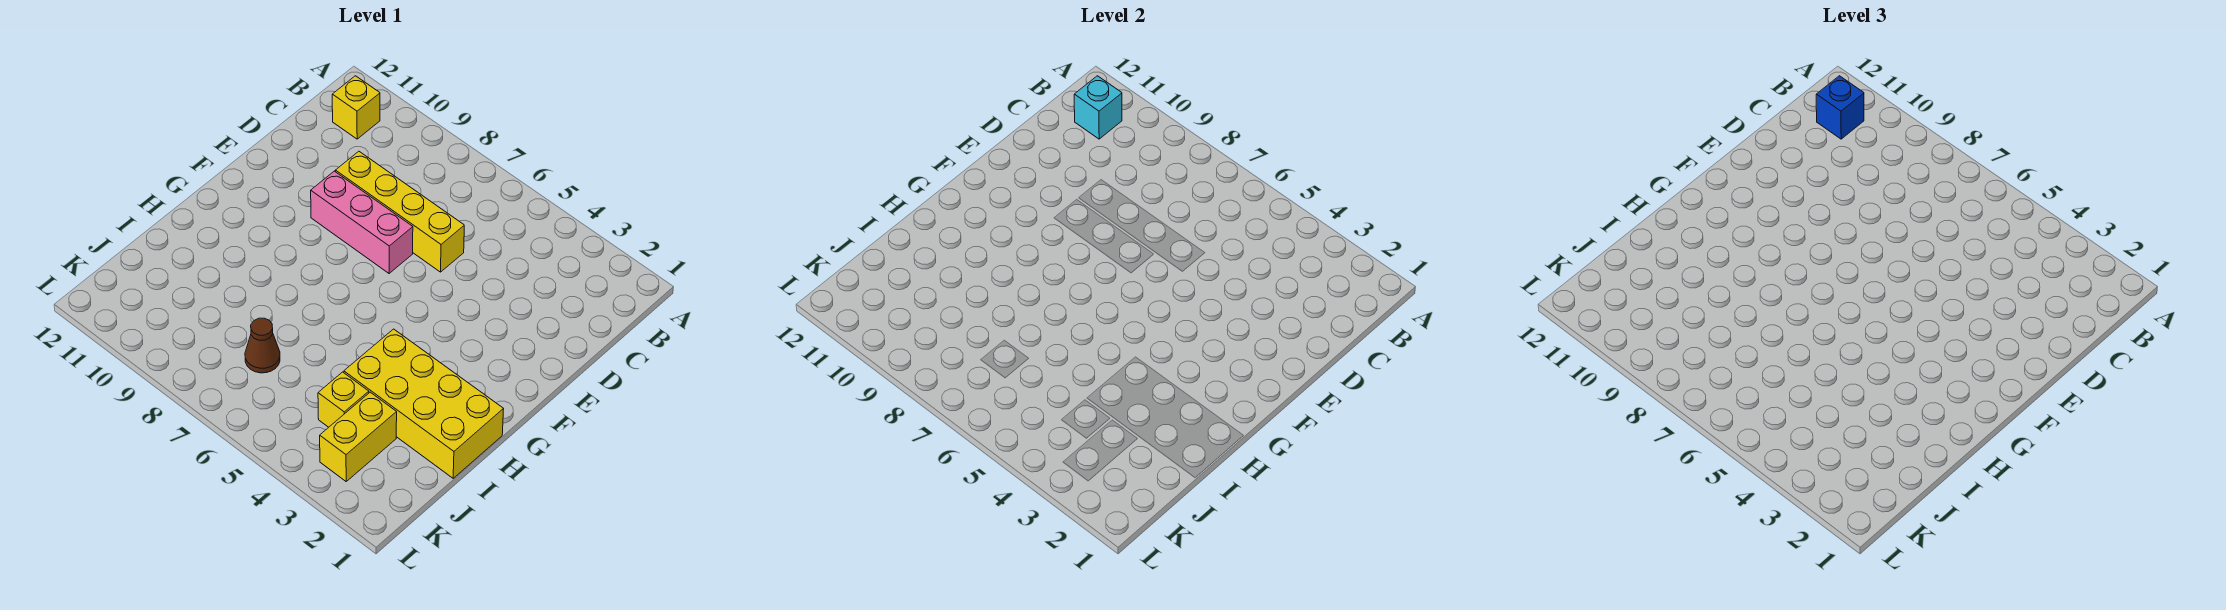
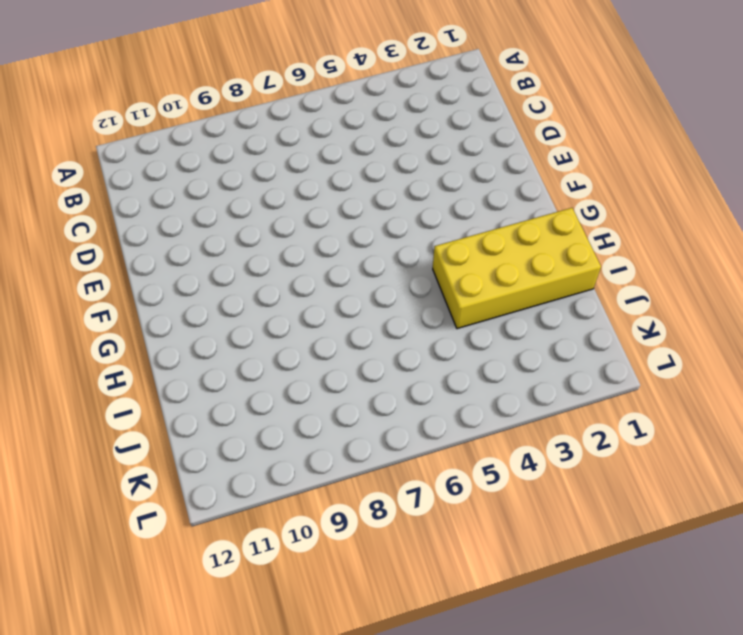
none -> yellow 1x1 brick [332,76,380,139]
none -> yellow 1x4 brick [335,151,464,272]

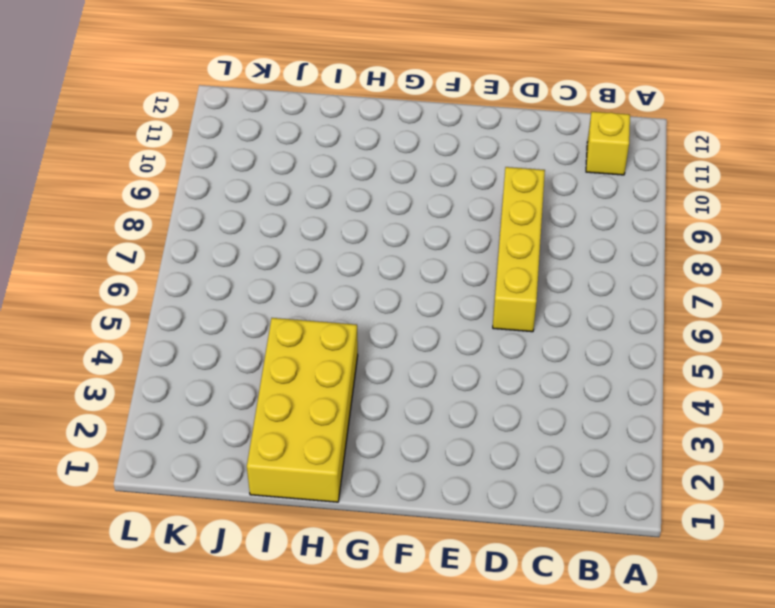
none -> pink 1x3 brick [311,171,413,274]
none -> yellow 1x2 brick [320,392,397,481]

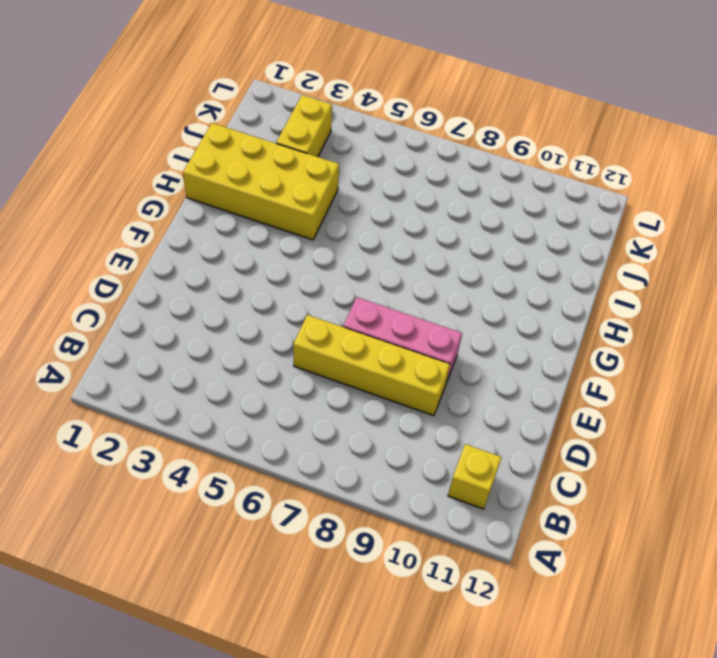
none -> yellow 1x1 brick [318,372,369,427]
none -> brown 1x1 cone [245,318,280,373]

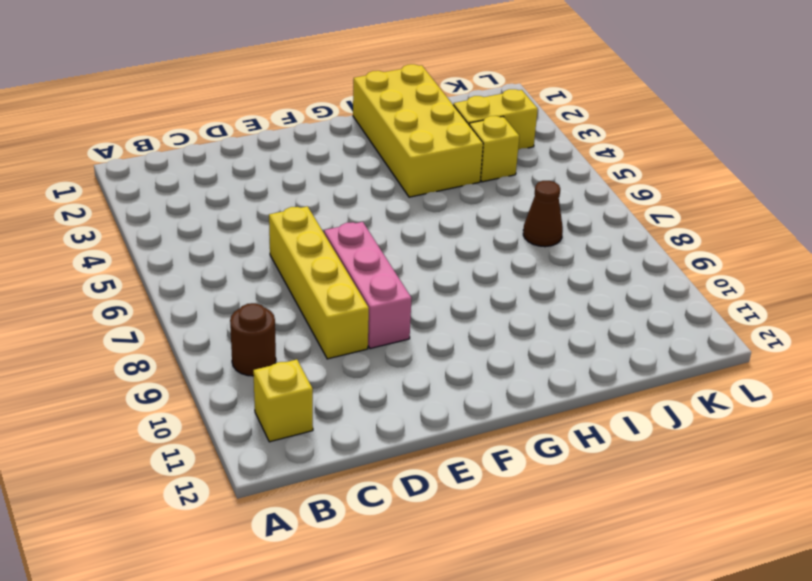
brown 1x1 round brick [230,303,276,376] -> none
none -> cyan 1x1 brick [1074,76,1122,139]
none -> blue 1x1 brick [1816,76,1864,139]

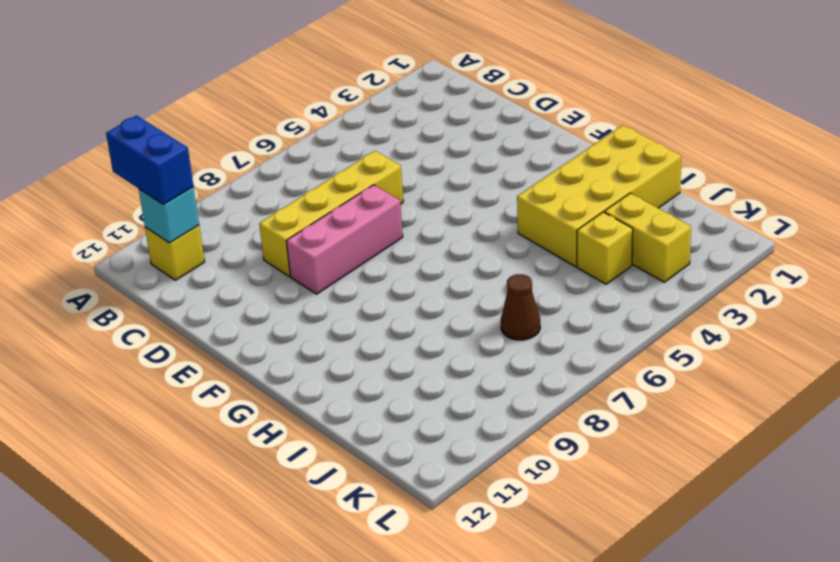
blue 1x2 brick [106,116,193,205] -> blue 1x1 brick [1816,76,1864,139]

